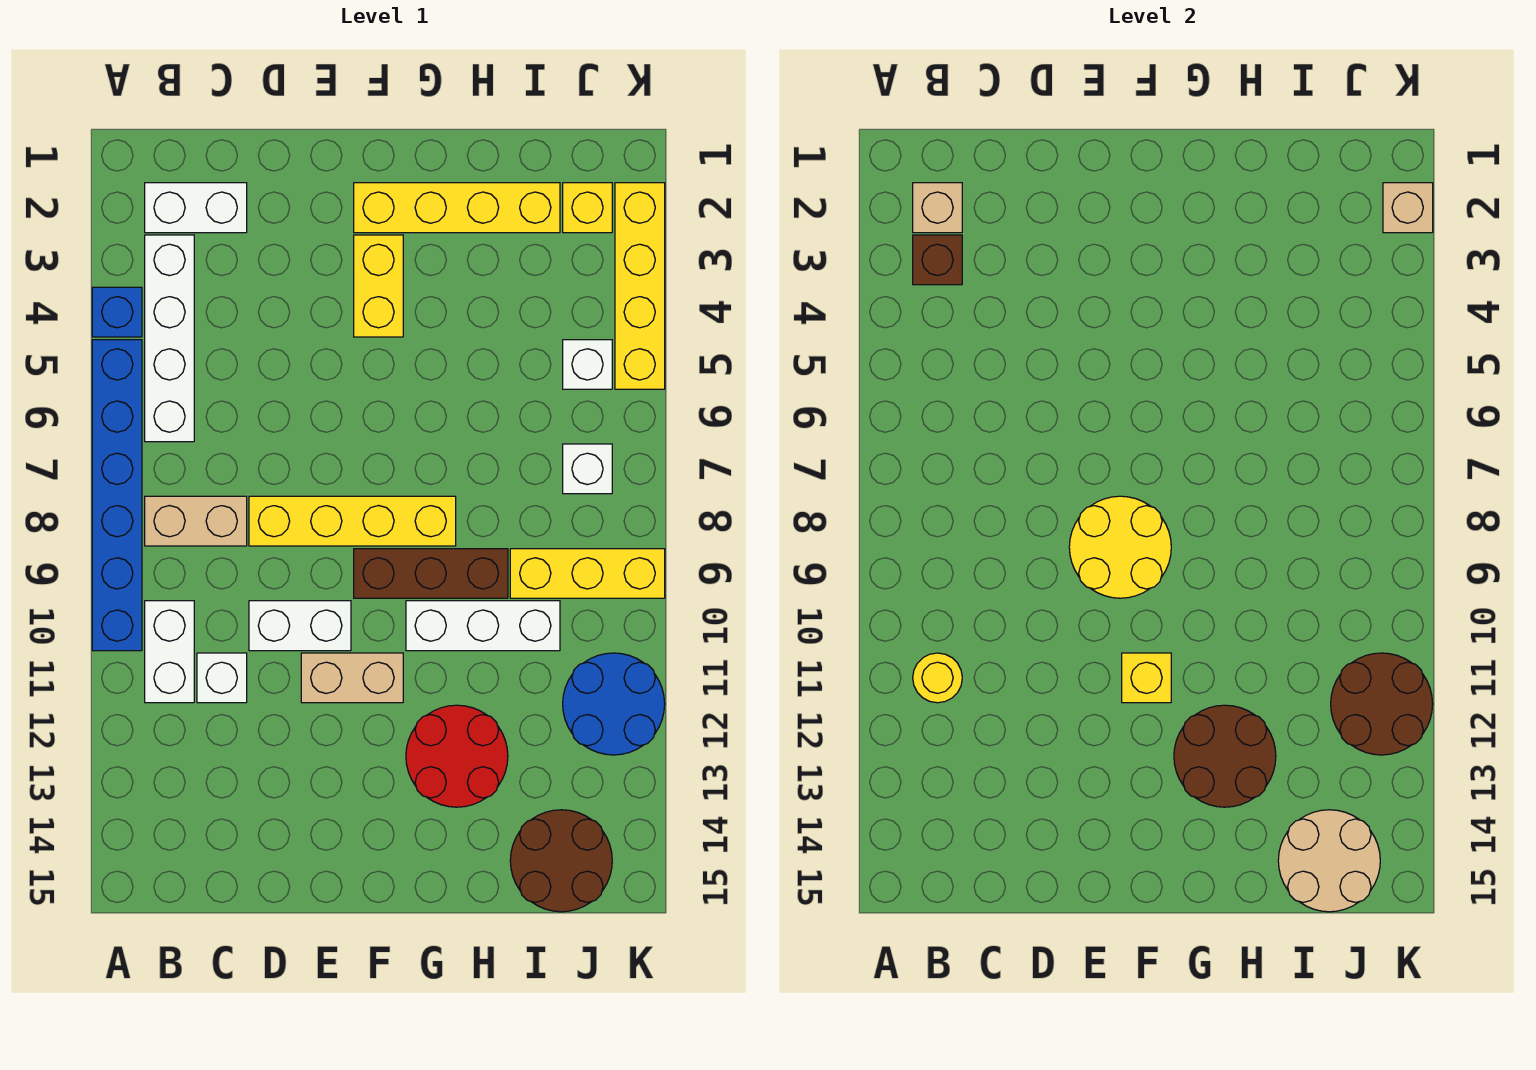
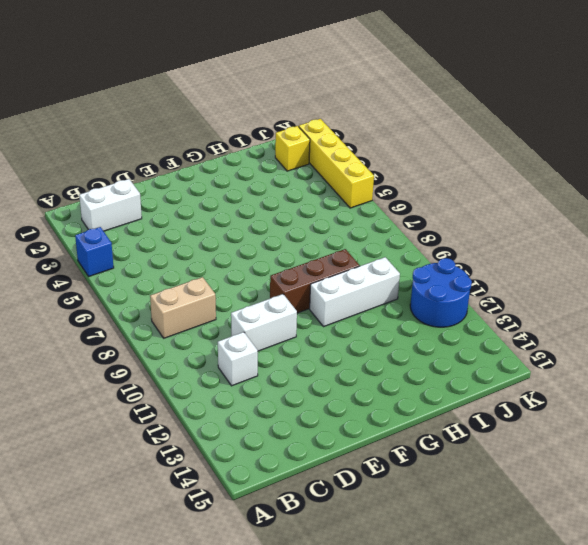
none -> blue 1x6 brick [92,340,142,651]
none -> white 1x4 brick [145,235,194,442]
none -> white 1x2 brick [145,601,194,703]
none -> yellow 1x4 brick [249,496,456,546]

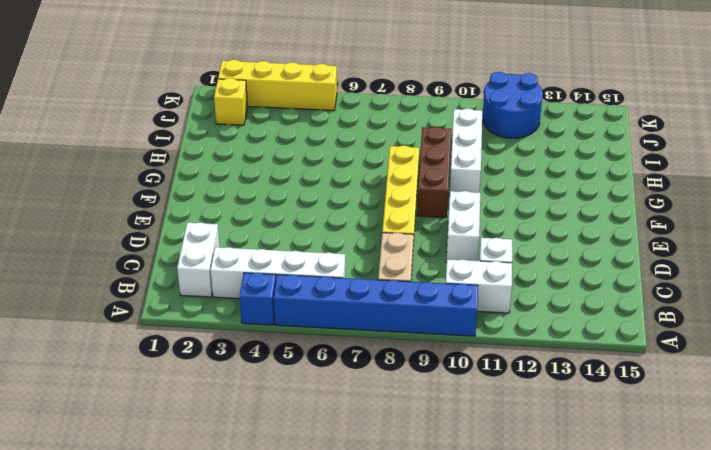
none -> tan 1x2 brick [301,653,403,703]
none -> yellow 1x4 brick [354,183,560,233]
none -> yellow 1x2 brick [354,235,403,337]
none -> red 2x2 round brick [406,705,508,807]

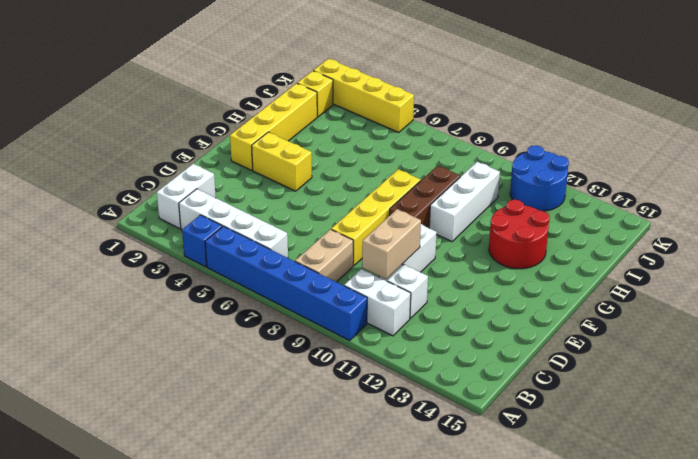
tan 1x2 brick [362,209,421,279] -> tan 1x2 brick moved to [301,653,403,703]
none -> yellow 1x3 brick [510,549,665,598]
none -> brown 2x2 round brick [510,810,612,912]
none -> white 1x1 brick [563,340,612,389]
none -> white 1x1 brick [563,444,612,494]

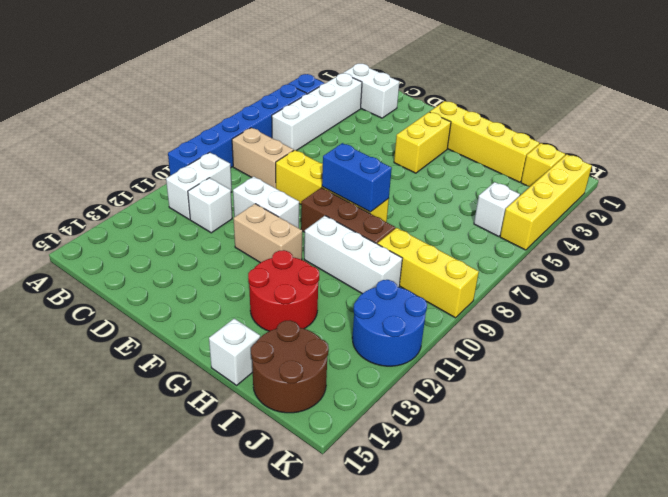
blue 1x2 brick [322,143,392,212] -> yellow 2x2 round brick [1069,496,1171,598]
white 1x1 brick [209,318,260,385] -> white 1x1 brick moved to [563,444,612,494]
none -> tan 1x1 brick [913,183,962,233]
none -> brown 1x1 brick [913,235,962,285]
none -> yellow 1x1 round brick [913,653,962,703]
none -> yellow 1x1 brick [1122,653,1171,703]

